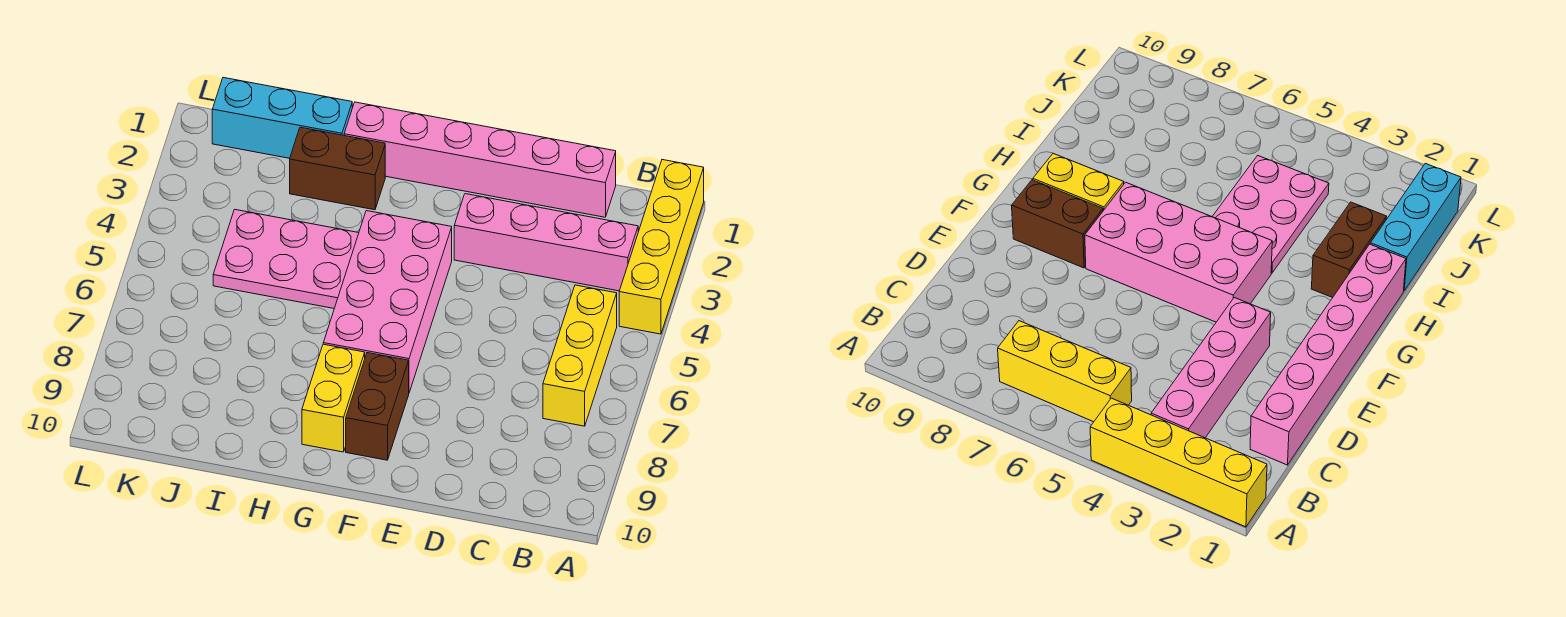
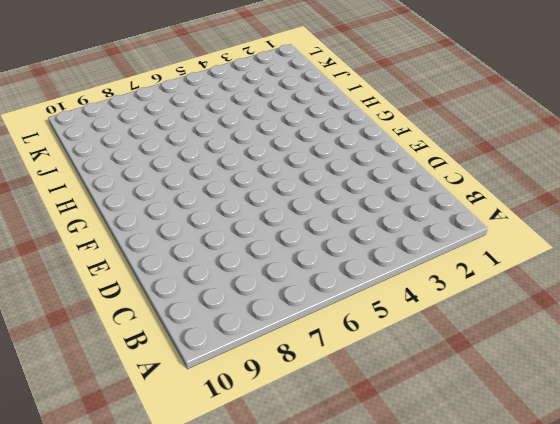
none -> yellow 1x4 brick [619,160,704,334]
none -> pink 1x4 brick [454,194,638,291]

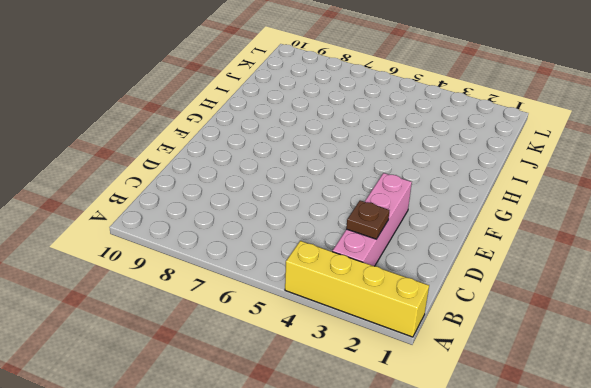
brown 1x1 plate [346,201,389,239] -> none
none -> yellow 1x3 brick [543,285,617,426]
none -> pink 1x6 brick [344,102,616,217]

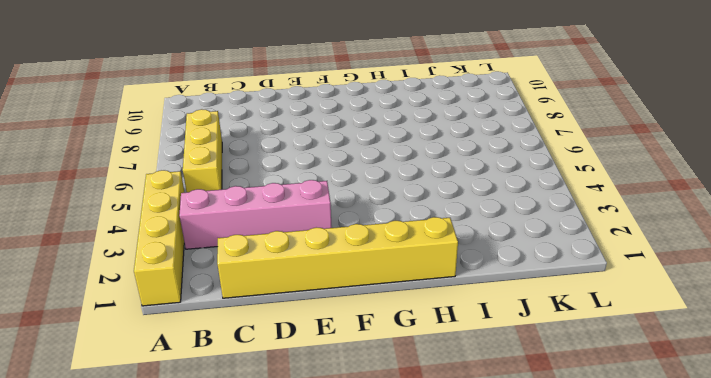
yellow 1x6 brick [217,217,458,298] -> pink 1x6 brick [344,102,616,217]
none -> pink 2x4 brick [323,211,452,392]
none -> brown 1x2 brick [346,353,409,460]

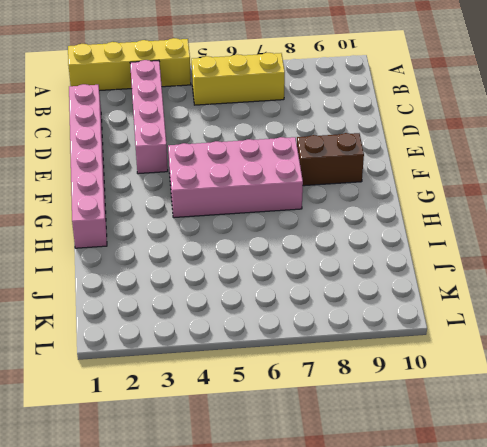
none -> yellow 1x2 brick [302,344,365,452]
none -> brown 1x2 brick [290,127,385,210]

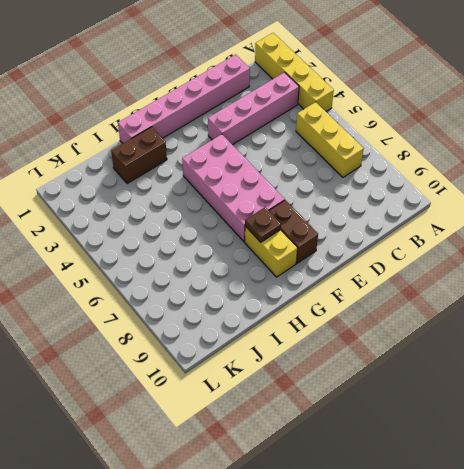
brown 1x1 plate [245,207,281,242] -> none
none -> pink 2x3 plate [213,209,359,308]
none -> cyan 1x3 brick [212,78,352,158]

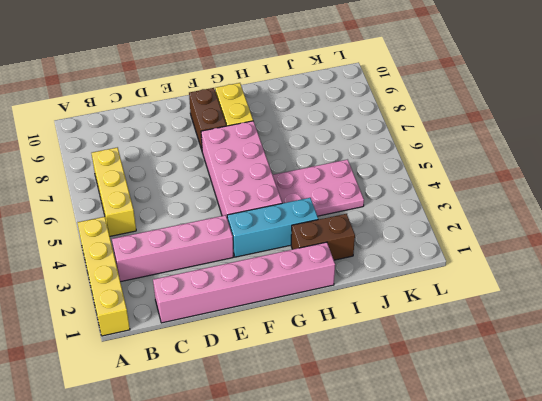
cyan 1x3 brick [227,198,318,257] -> cyan 1x3 brick moved to [212,78,352,158]

